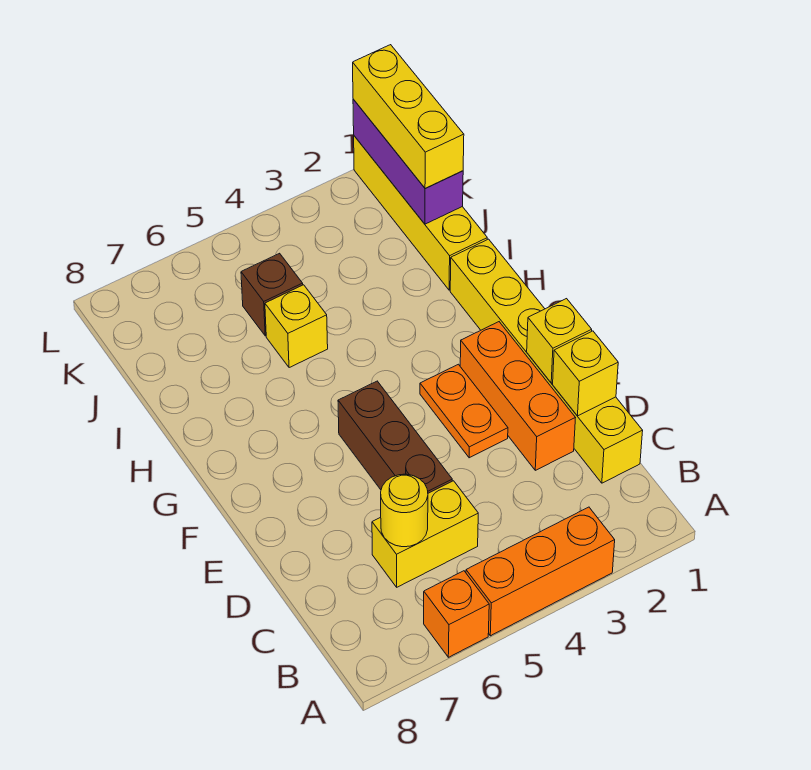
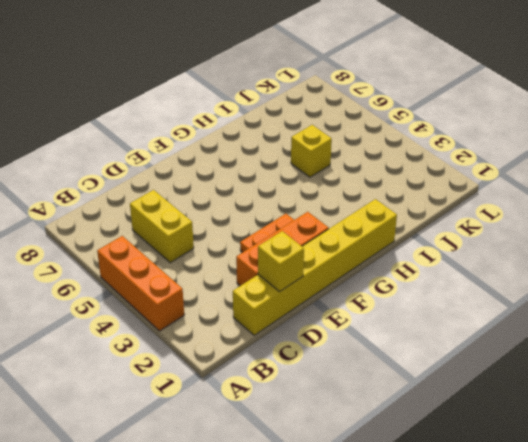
none -> orange 1x1 brick [424,571,489,657]
none -> brown 1x3 brick [338,381,452,493]
none -> yellow 1x4 brick [354,136,487,290]

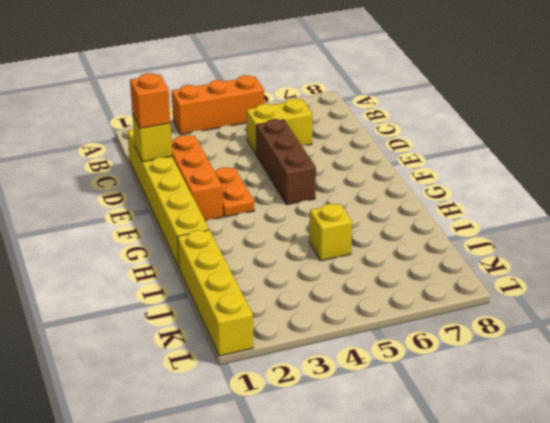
orange 1x1 brick [130,73,170,129] -> orange 1x1 brick moved to [424,571,489,657]
none -> brown 1x1 brick [241,253,303,336]
none -> yellow 1x1 round brick [381,474,428,547]
none -> yellow 1x1 brick [527,299,592,383]

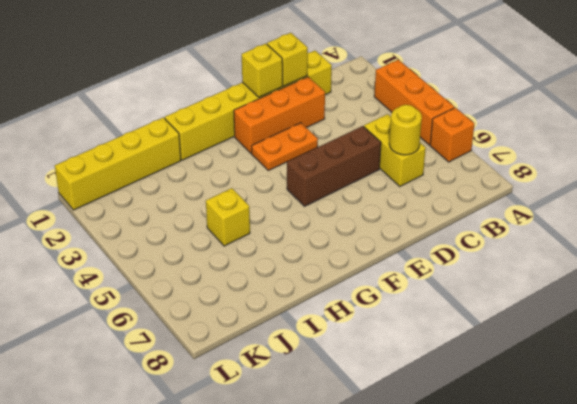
none -> brown 1x1 brick [241,253,303,336]
none -> purple 1x3 brick [353,99,463,224]
none -> yellow 1x3 brick [353,45,464,189]

